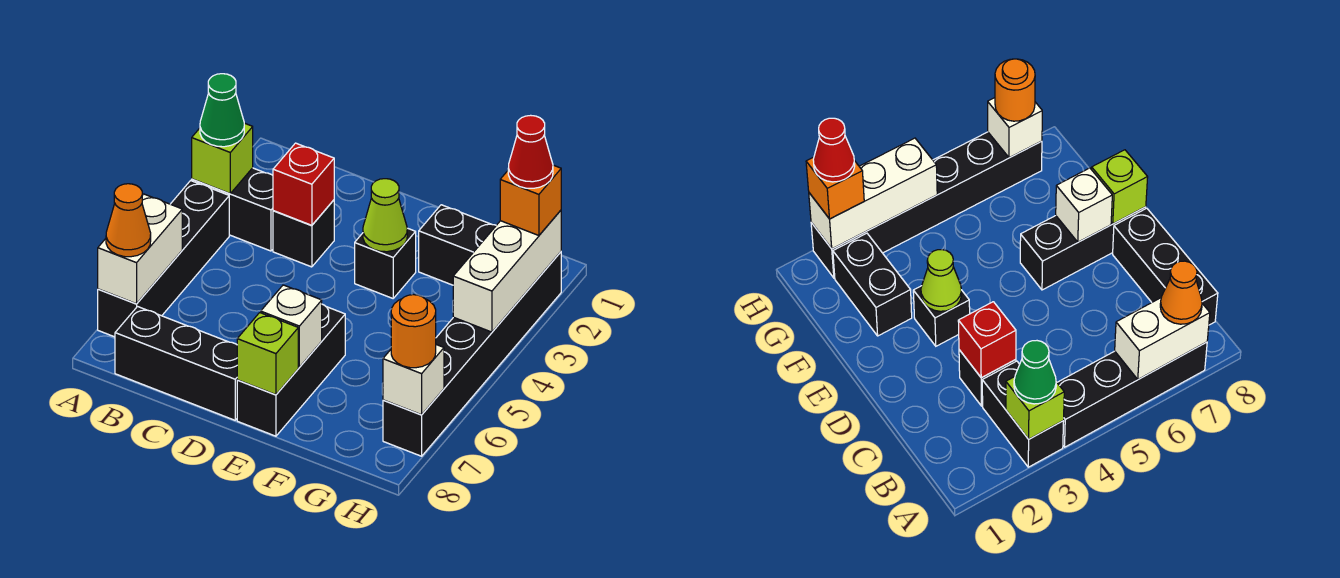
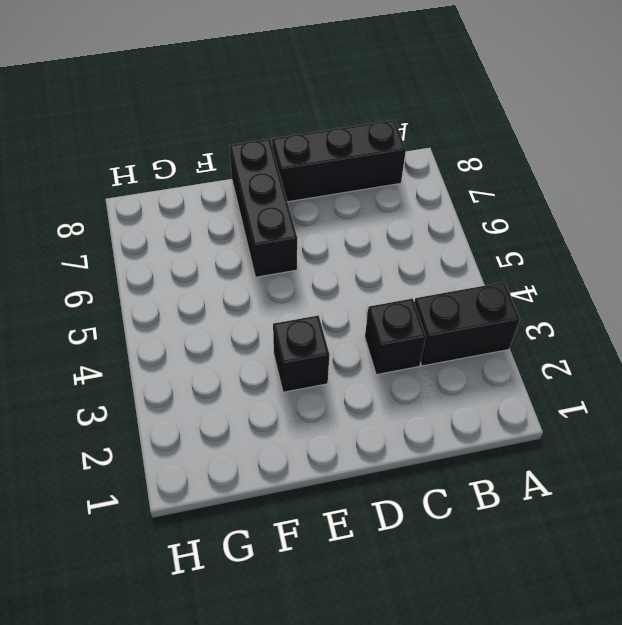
none -> black 1x4 brick [98,181,229,337]
none -> black 1x2 brick [419,205,496,285]
none -> black 1x6 brick [383,252,561,456]

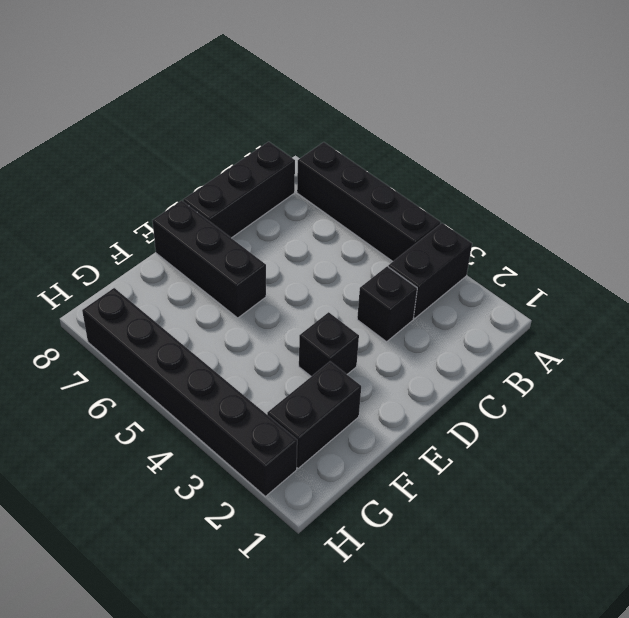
none -> lime 1x1 brick [192,123,253,193]
none -> white 1x2 brick [98,194,182,304]
none -> red 1x1 brick [273,143,334,225]

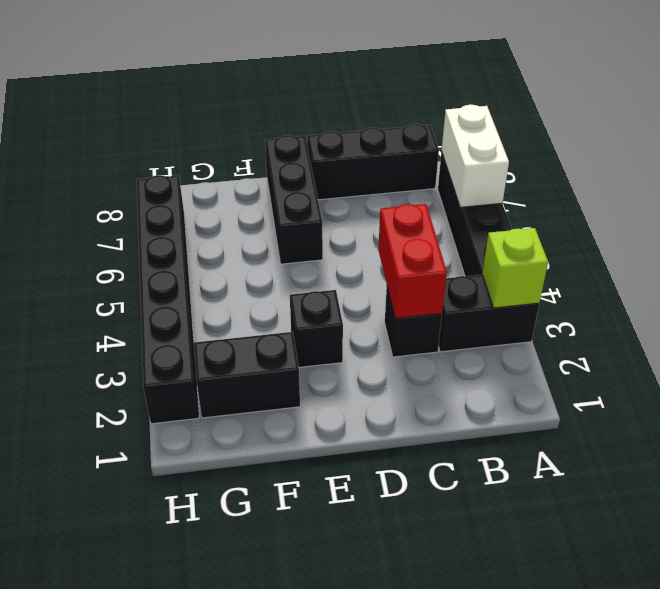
red 1x2 brick [378,204,447,319] -> red 1x1 brick [273,143,334,225]
none -> lime 1x1 cone [363,179,407,252]
none -> white 1x1 brick [261,285,322,367]
none -> lime 1x1 brick [237,313,298,395]

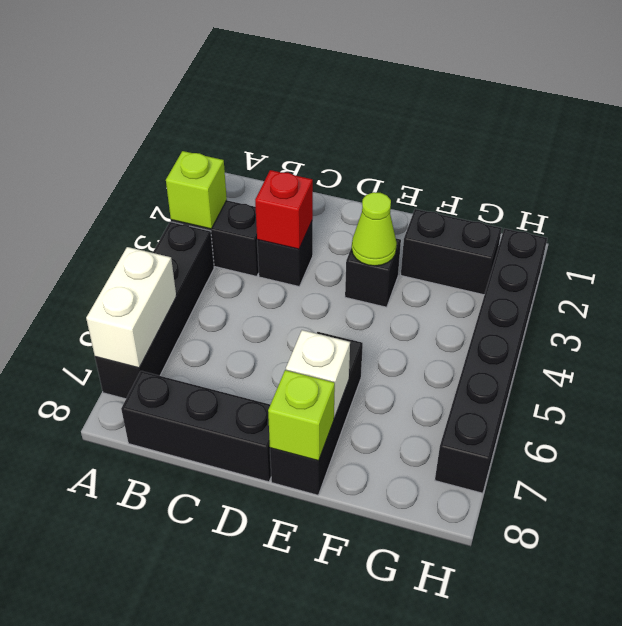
none -> white 1x3 brick [453,210,561,332]
none -> white 1x1 brick [383,345,444,415]
none -> green 1x1 cone [200,74,244,147]

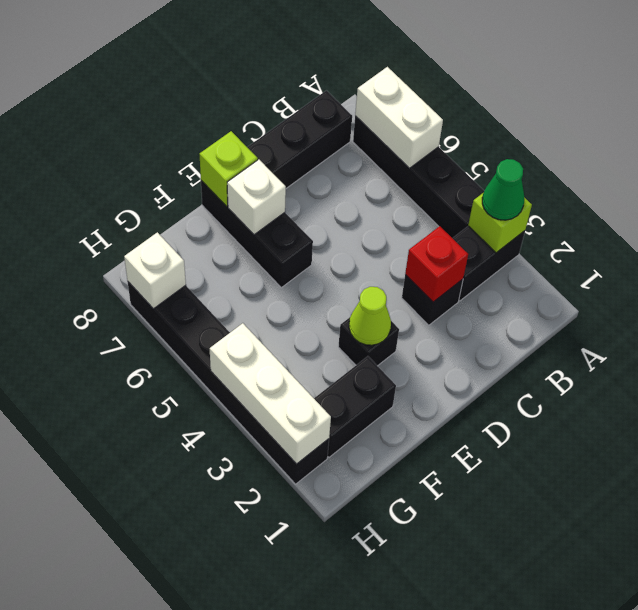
none -> orange 1x1 cone [106,184,151,257]
none -> orange 1x1 brick [500,165,561,236]
none -> orange 1x1 round brick [391,295,436,368]

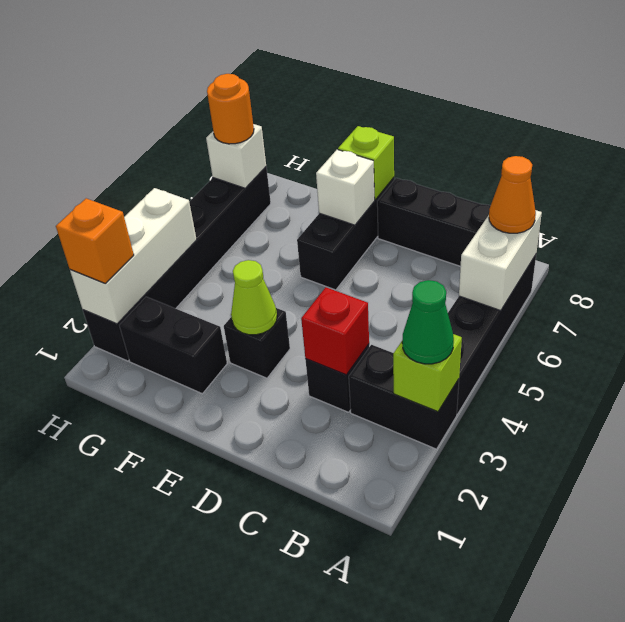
none -> red 1x1 cone [508,115,553,188]

